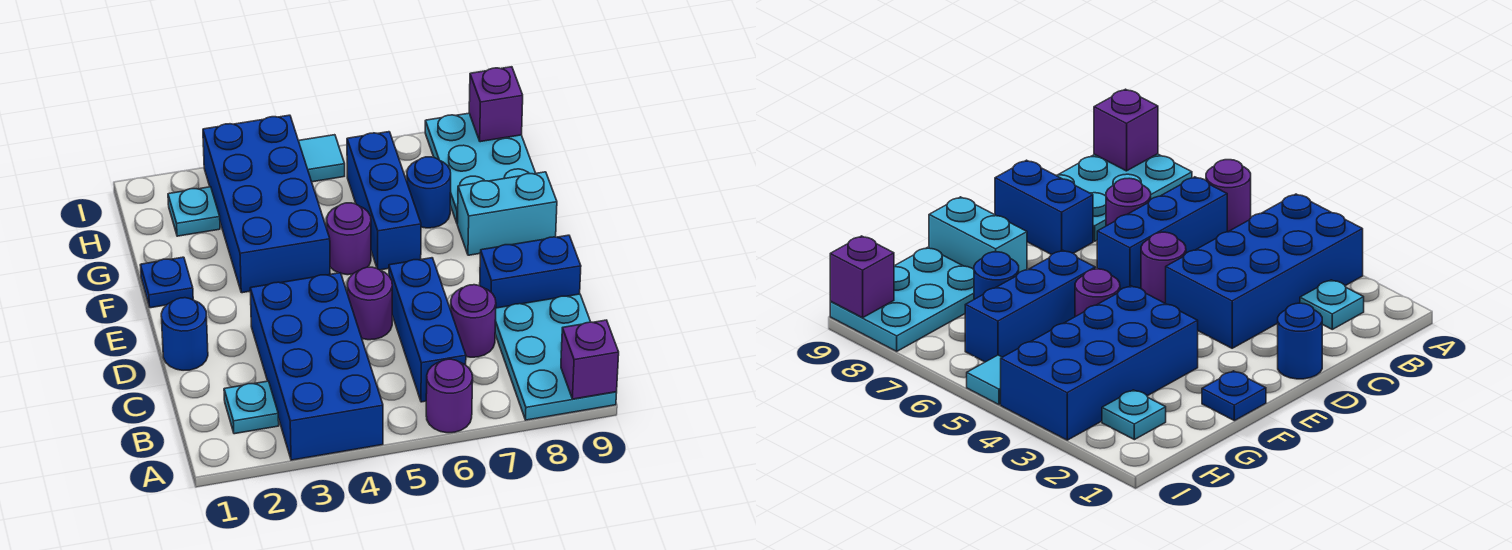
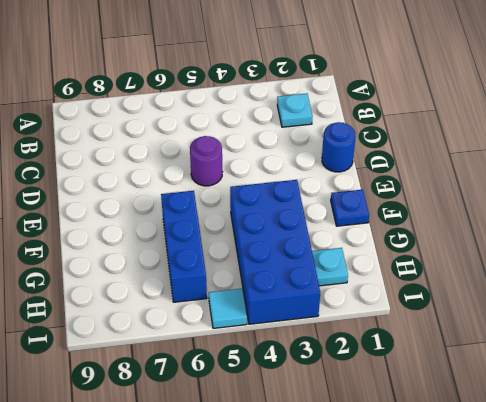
none -> blue 2x4 brick [250,273,383,460]
none -> purple 1x1 round brick [426,359,473,433]
none -> cyan 2x3 plate [495,294,617,420]

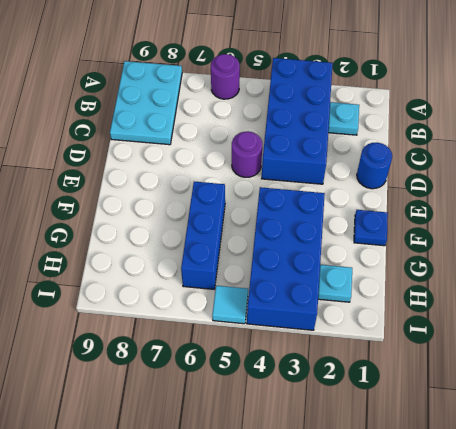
none -> blue 1x3 brick [389,258,466,402]
none -> purple 1x1 round brick [451,285,496,357]
none -> blue 1x2 brick [480,235,581,308]

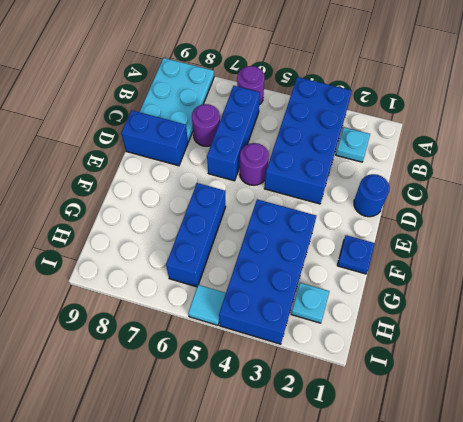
none -> purple 1x1 round brick [327,203,371,275]
none -> cyan 1x2 brick [457,172,557,255]
none -> blue 1x1 round brick [406,157,451,228]

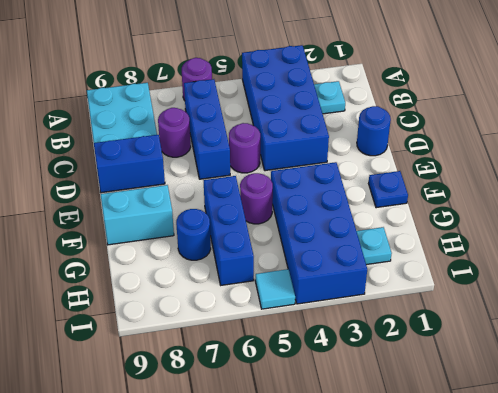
none -> cyan 2x3 plate [425,113,536,223]
none -> purple 1x1 brick [561,320,619,399]
none -> purple 1x1 brick [469,67,523,142]

